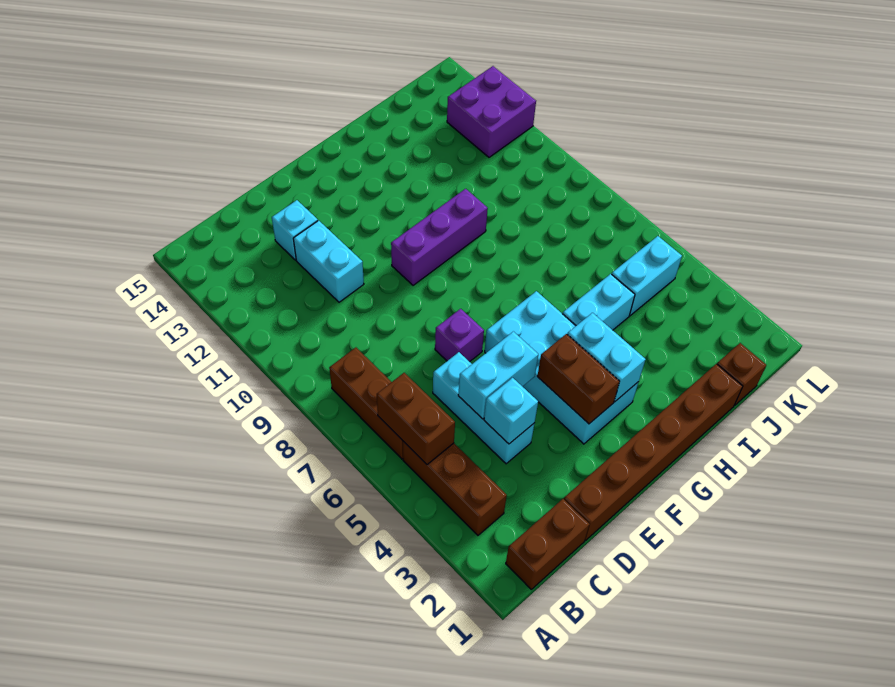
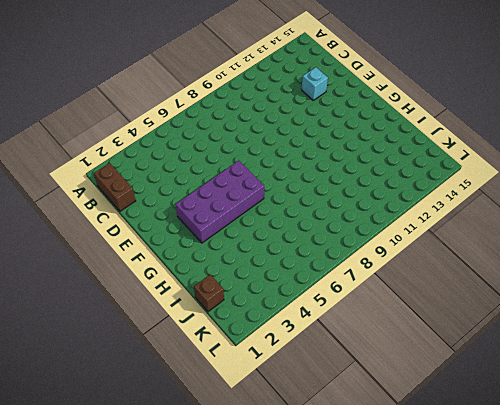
purple 2x4 brick [176,161,264,243] -> cyan 2x4 brick [485,291,639,444]
none -> brown 1x3 brick [403,441,507,535]
none -> brown 1x3 brick [329,348,403,459]
none -> brown 1x6 brick [564,364,743,540]

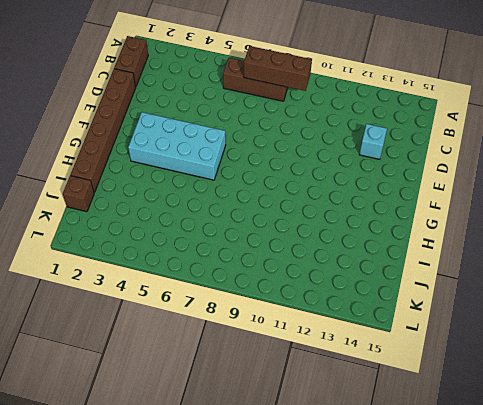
brown 1x3 brick [244,46,312,91] -> brown 1x3 brick moved to [403,441,507,535]
none -> cyan 1x3 brick [433,352,534,464]
none -> cyan 1x2 brick [293,220,364,302]
none -> purple 1x1 brick [435,309,484,362]

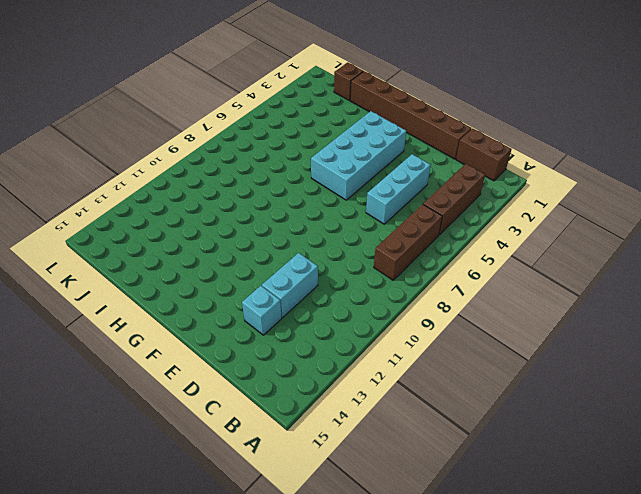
none -> purple 1x1 brick [435,309,484,362]
none -> purple 1x3 brick [391,189,488,285]
none -> cyan 1x2 brick [563,274,635,330]

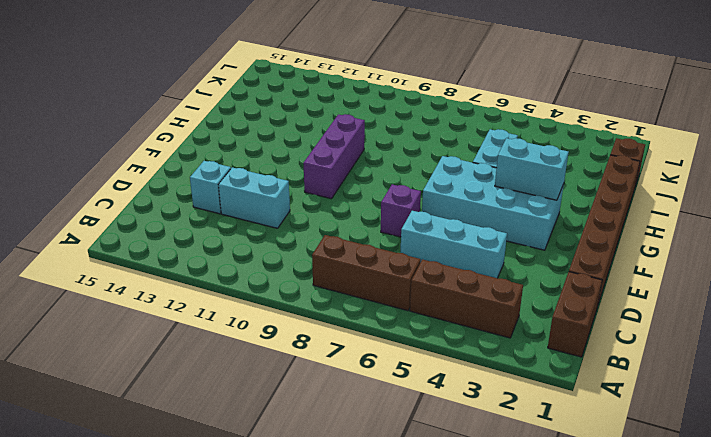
none -> cyan 1x2 brick [612,236,682,316]
none -> purple 2x2 brick [447,66,536,157]
none -> brown 1x2 brick [377,373,455,465]

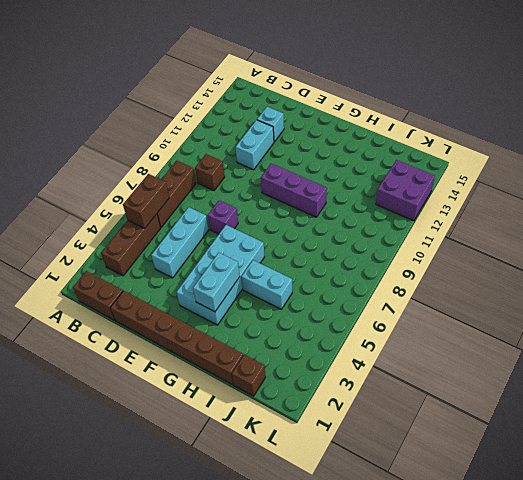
brown 1x1 brick [195,154,225,190] -> none
none -> cyan 1x2 brick [612,236,682,316]
none -> cyan 1x1 brick [484,378,538,444]
none -> cyan 1x2 brick [458,331,538,419]

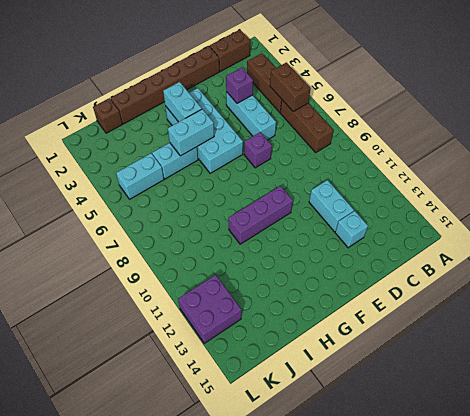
purple 1x1 brick [226,68,253,103] -> cyan 1x1 brick [484,378,538,444]
cyan 1x2 brick [168,109,214,156] -> cyan 1x2 brick moved to [458,331,538,419]
none -> brown 1x2 brick [537,334,620,424]

